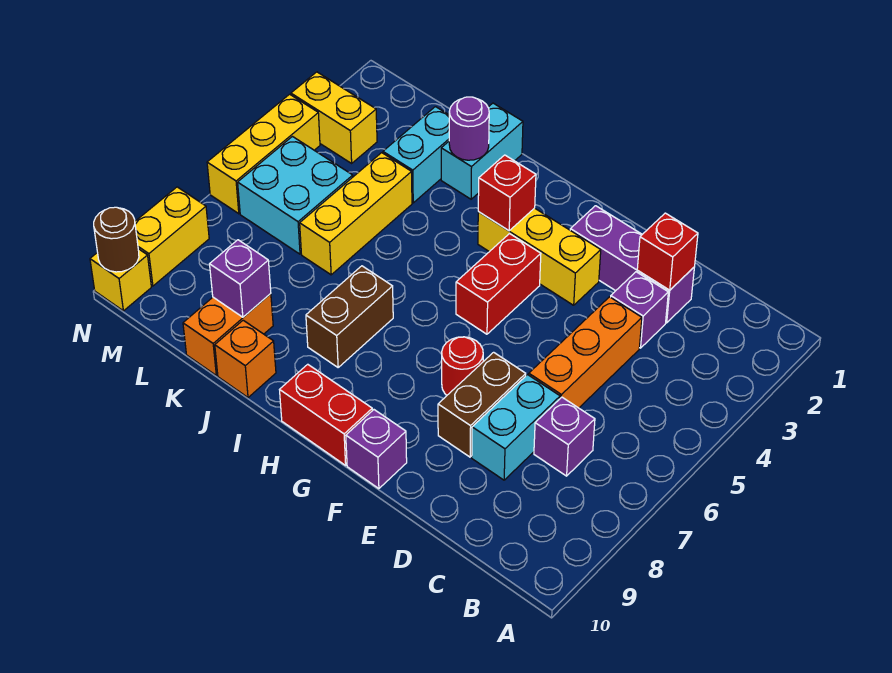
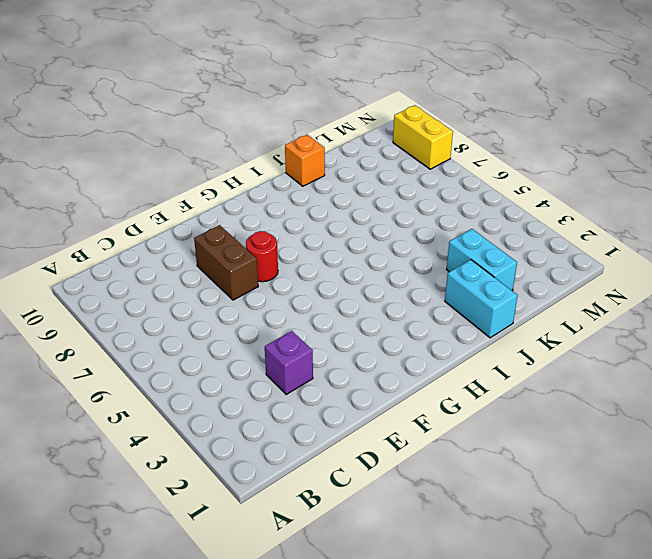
none -> purple 1x1 brick [534,397,595,476]
none -> purple 1x3 brick [570,206,694,323]
none -> orange 1x3 brick [529,297,642,408]

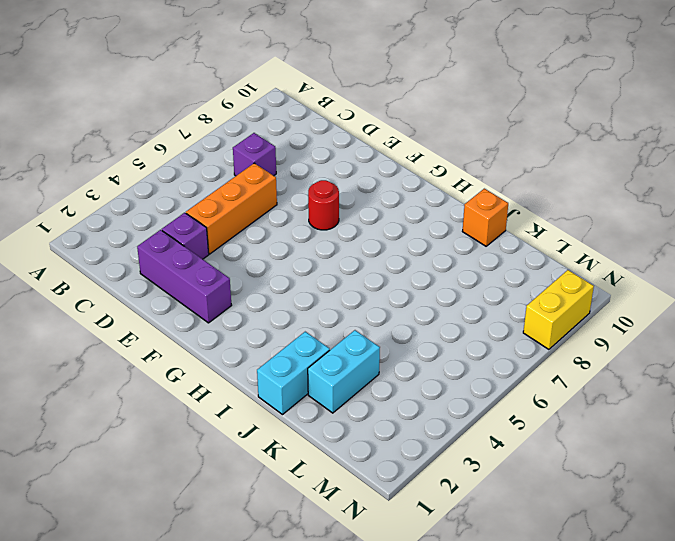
none -> cyan 1x2 brick [472,375,560,480]
none -> brown 1x2 brick [438,352,526,457]
none -> yellow 1x3 brick [478,208,601,305]

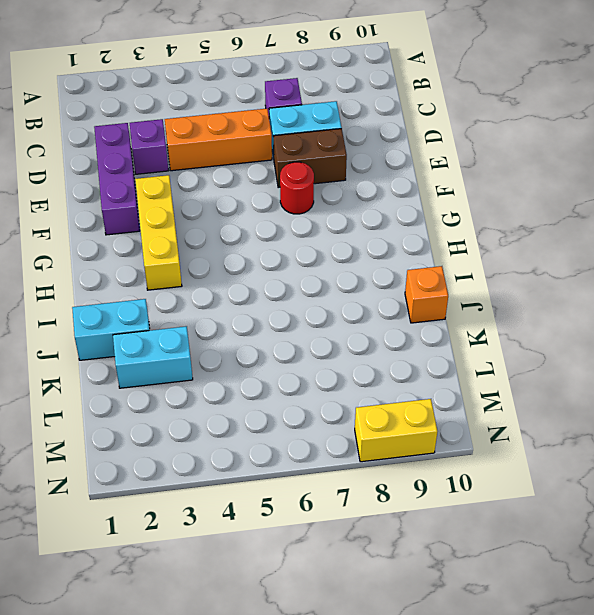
none -> purple 1x1 brick [346,410,407,489]
none -> red 1x2 brick [456,234,541,334]
none -> red 1x2 brick [280,364,372,465]

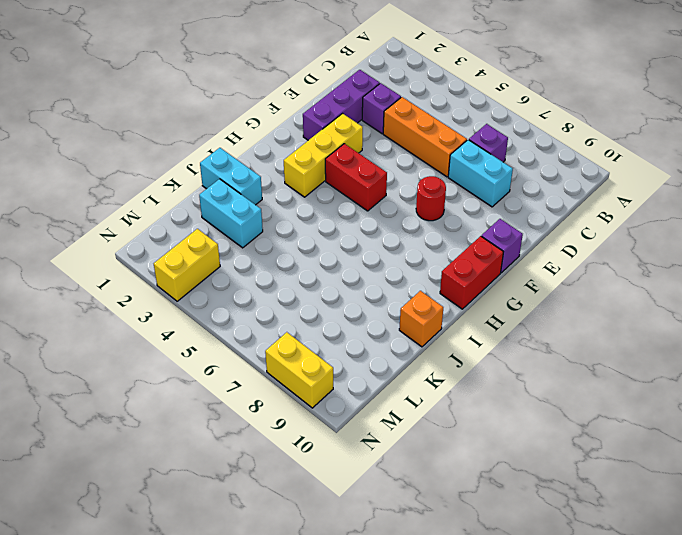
none -> brown 1x2 brick [438,352,526,457]
none -> brown 1x2 brick [306,266,393,367]
none -> yellow 1x3 brick [300,153,412,275]

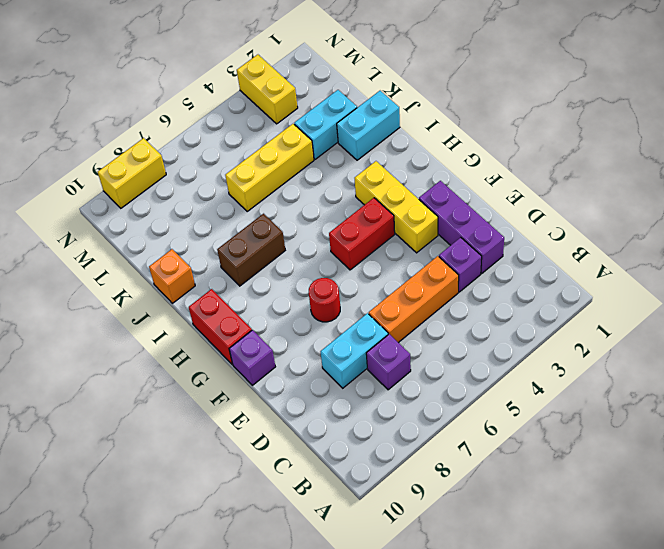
none -> brown 1x2 brick [438,352,526,457]
none -> orange 1x2 brick [183,294,273,375]
none -> cyan 2x2 brick [238,137,353,254]

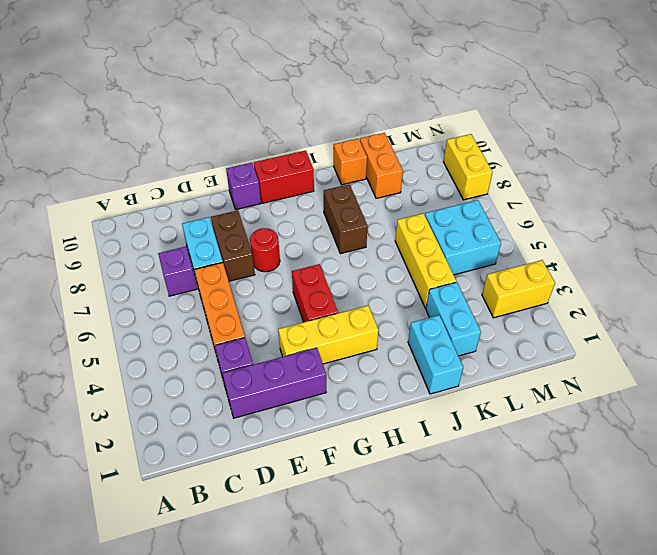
none -> yellow 1x3 brick [207,94,320,214]
none -> yellow 1x1 brick [90,249,151,311]
none -> red 1x1 brick [637,213,698,290]

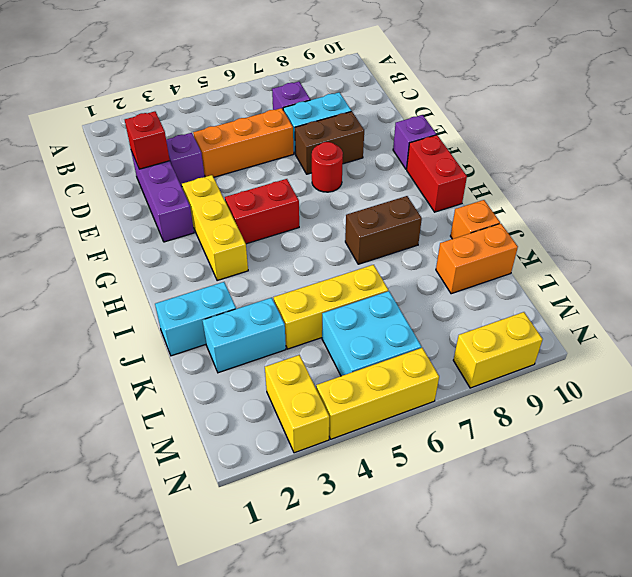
none -> yellow 1x1 brick [90,249,151,311]
none -> red 1x1 brick [478,155,536,231]
none -> purple 1x1 round brick [449,97,489,160]

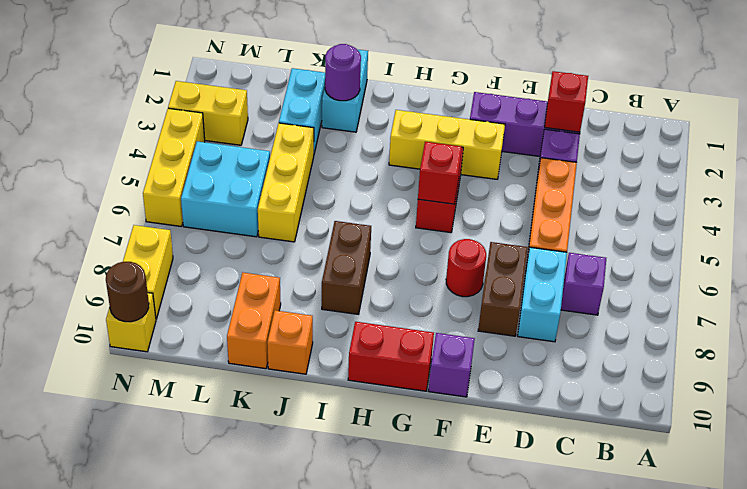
red 1x1 brick [418,142,462,204] -> red 1x1 brick moved to [478,155,536,231]
none -> purple 1x1 brick [210,240,271,317]

